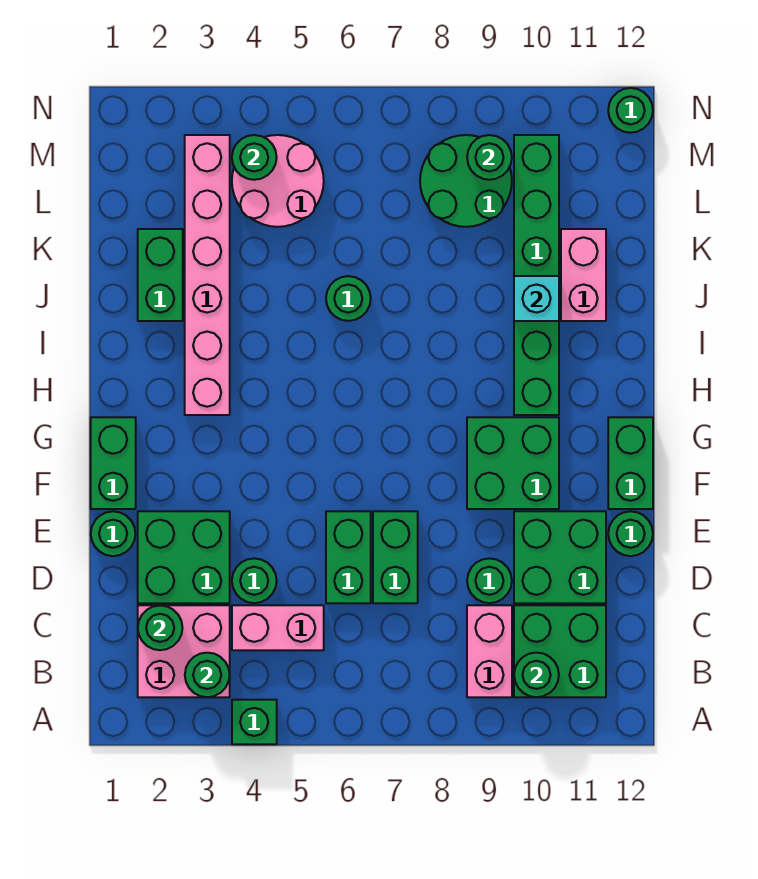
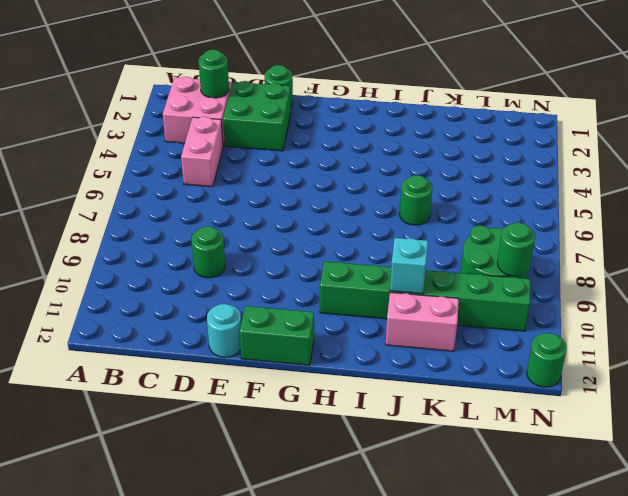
cyan 1x1 round brick [207,304,241,357] -> green 1x1 round brick [608,511,653,556]
none -> green 1x1 brick [232,700,277,744]
none -> pink 1x2 brick [467,605,512,697]
none -> green 2x2 brick [514,605,606,697]
none -> green 1x1 round brick [232,558,277,603]

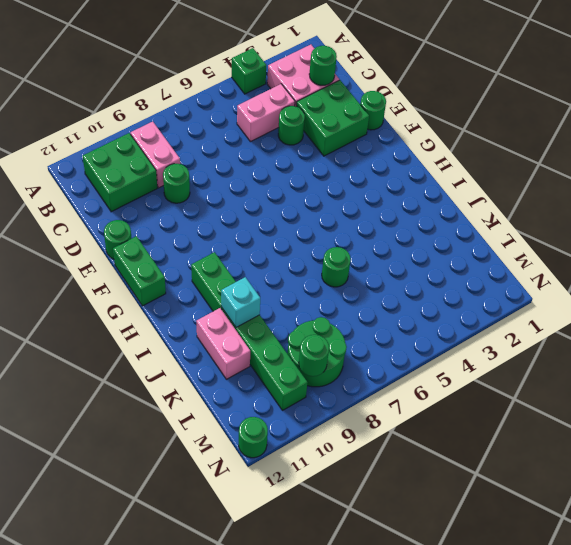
none -> green 1x2 brick [326,511,371,603]
none -> green 1x2 brick [373,511,418,603]
none -> green 2x2 brick [514,511,606,603]
none -> green 1x2 brick [91,417,136,509]

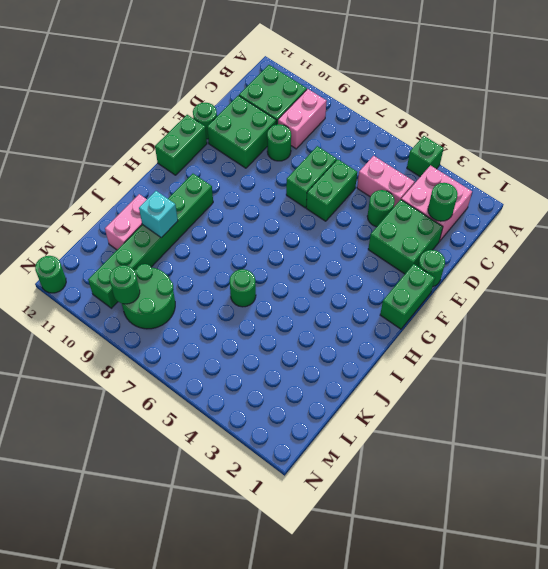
none -> green 2x2 brick [467,417,559,509]
none -> pink 1x6 brick [185,135,230,415]
none -> green 1x2 brick [138,229,183,321]
none -> pink 2x2 round brick [232,135,324,227]

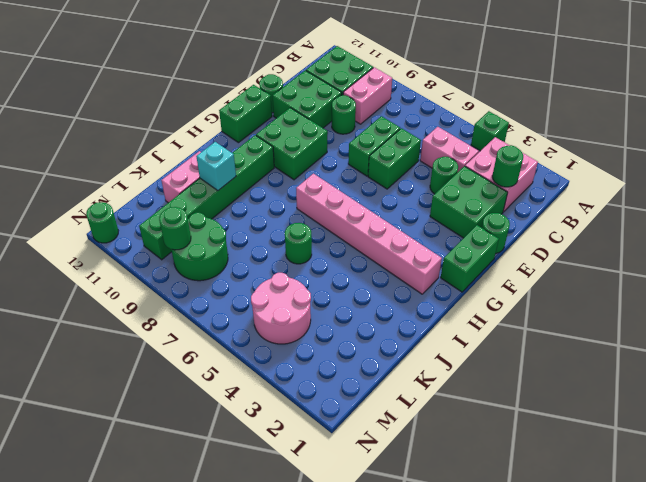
pink 1x6 brick [296,174,442,294] -> pink 1x6 brick turned to [185,135,230,415]
none -> green 1x2 brick [138,229,183,321]
none -> green 1x1 round brick [185,653,230,697]
none -> green 1x1 round brick [514,653,559,697]
none -> green 1x1 round brick [232,135,277,180]

